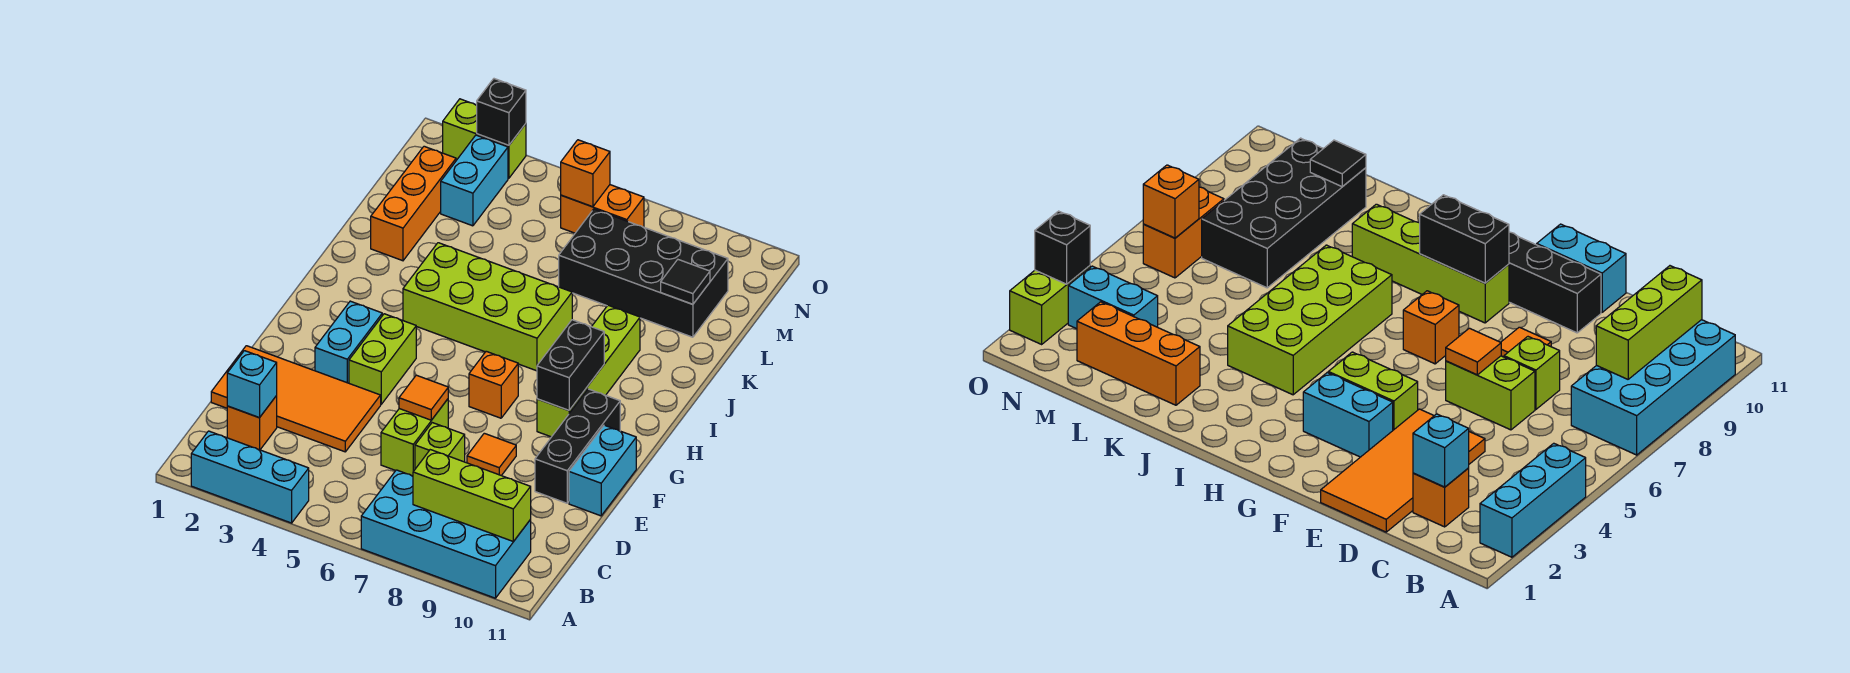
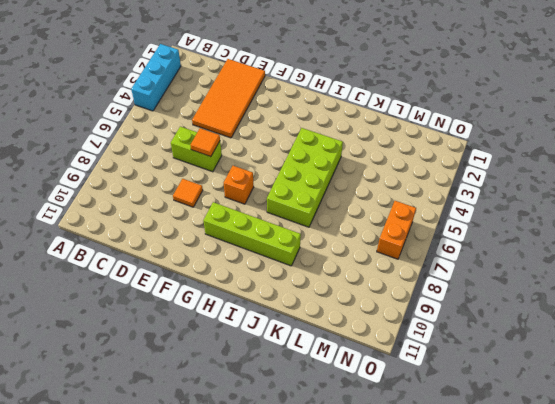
none -> cyan 2x4 brick [361,470,531,598]
none -> orange 1x1 brick [227,396,277,450]
none -> lime 1x1 brick [415,423,465,469]

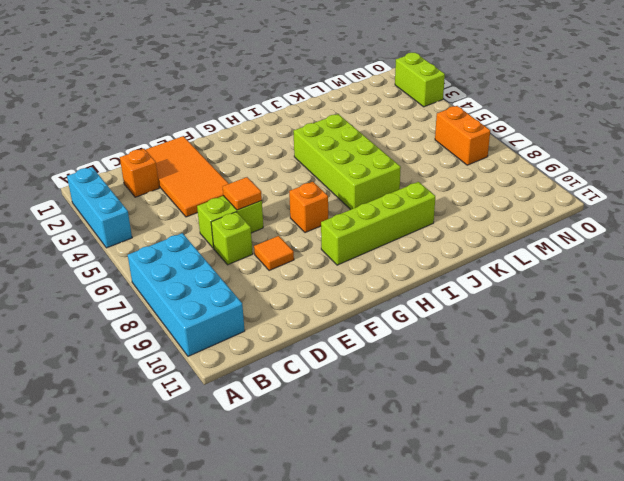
none -> black 1x3 brick [535,389,620,503]
none -> cyan 1x2 brick [569,425,636,516]
none -> cyan 1x2 brick [315,301,382,383]

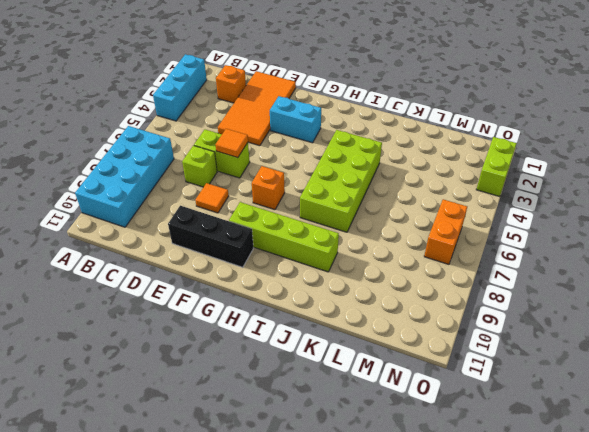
none -> cyan 1x2 brick [569,425,636,516]
none -> lime 1x2 brick [349,314,416,404]
none -> orange 1x3 brick [371,146,456,261]

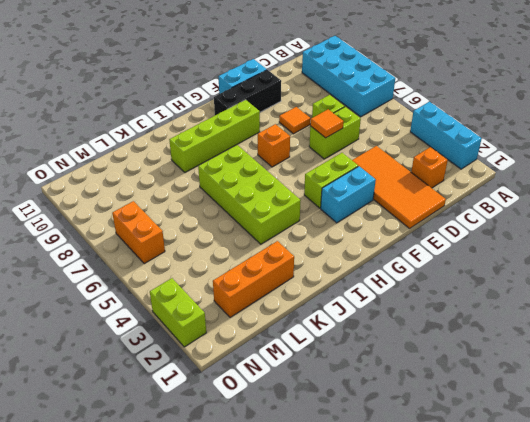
none -> black 2x4 brick [559,209,728,337]
none -> cyan 1x2 brick [441,135,508,226]
none -> lime 1x3 brick [413,450,531,542]

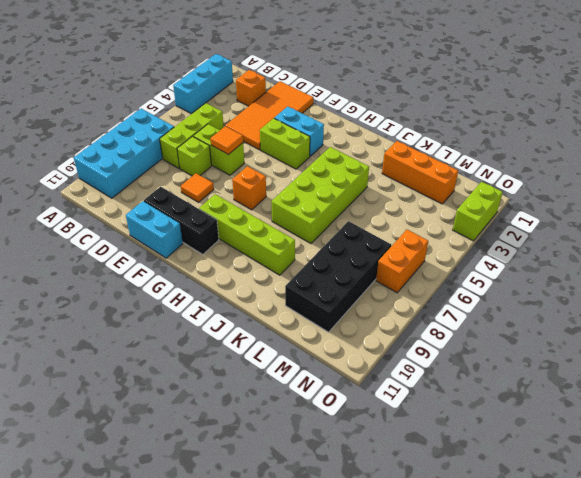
lime 1x3 brick [160,103,224,168] -> lime 1x3 brick moved to [413,450,531,542]
none -> cyan 1x2 brick [441,135,508,226]
none -> cyan 1x1 brick [227,351,277,418]
none -> black 1x2 brick [537,320,604,410]

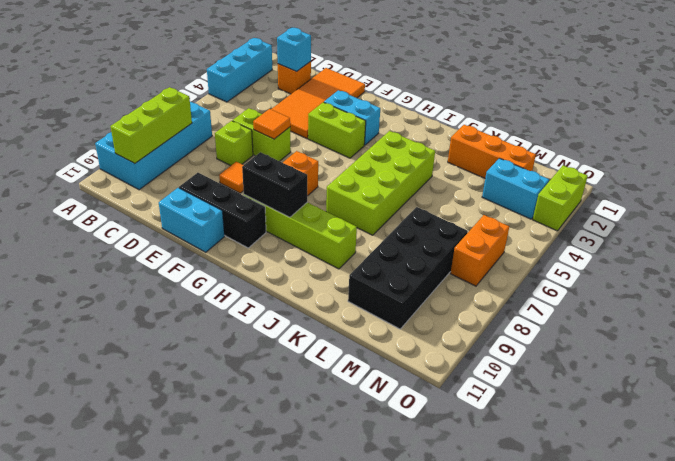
none -> black 1x1 tile [661,260,710,304]
none -> orange 1x1 brick [561,140,610,207]
none -> black 1x1 brick [477,79,526,145]

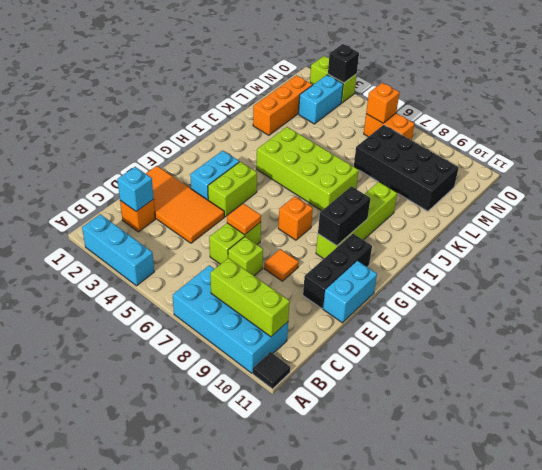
black 1x1 tile [253,352,290,389] -> black 1x1 tile moved to [661,260,710,304]

